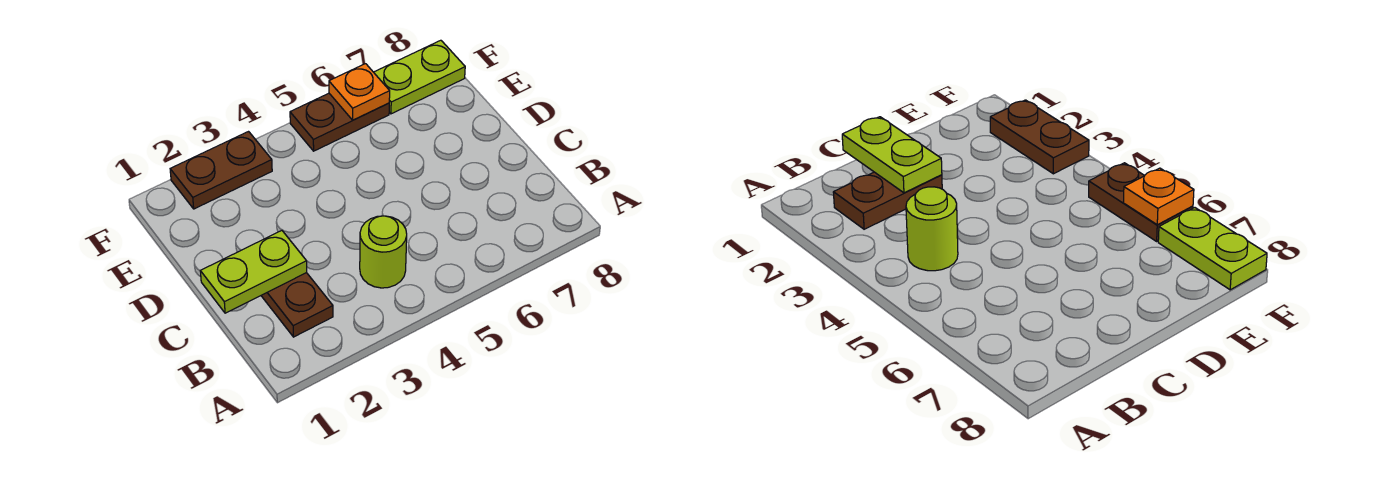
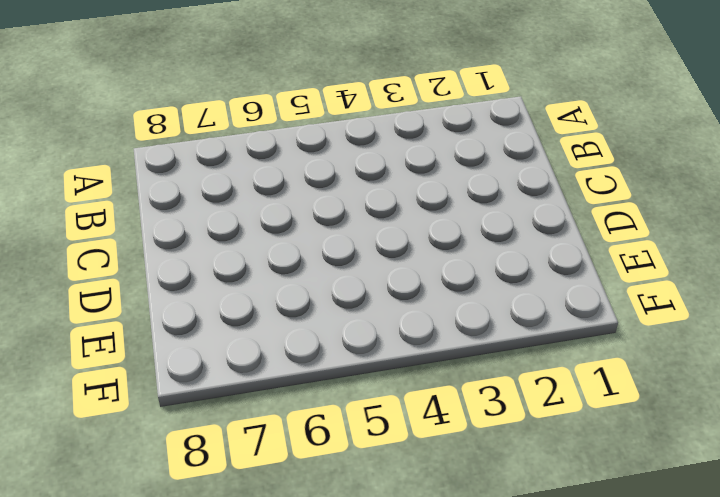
none -> brown 1x2 plate [261,273,333,337]
none -> lime 1x1 round brick [360,216,407,288]

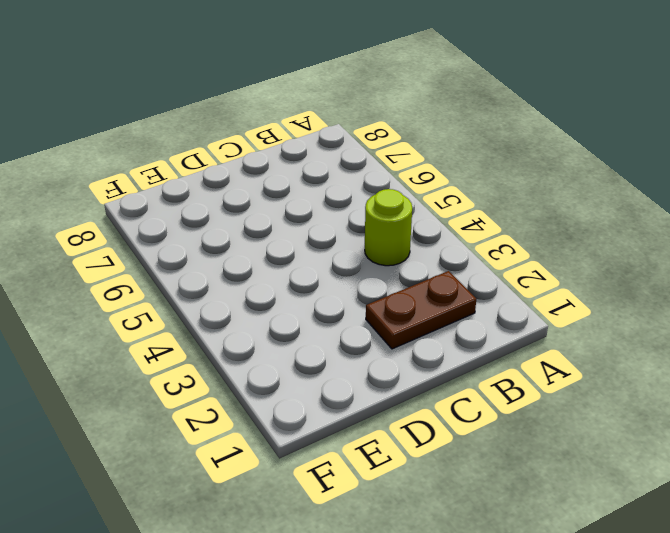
none -> brown 1x2 plate [170,132,272,209]
none -> brown 1x2 plate [290,93,389,151]

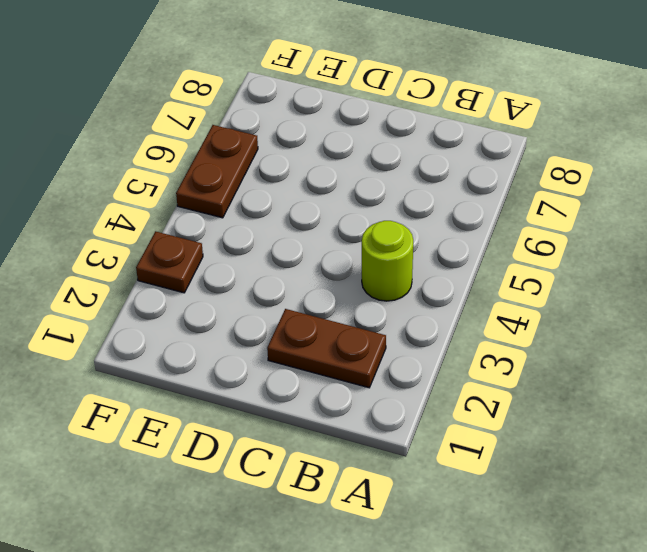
brown 1x1 plate [136,231,203,293] -> brown 1x2 plate [170,132,272,209]
none -> lime 1x2 plate [374,40,465,114]
none -> lime 1x2 plate [200,231,307,313]

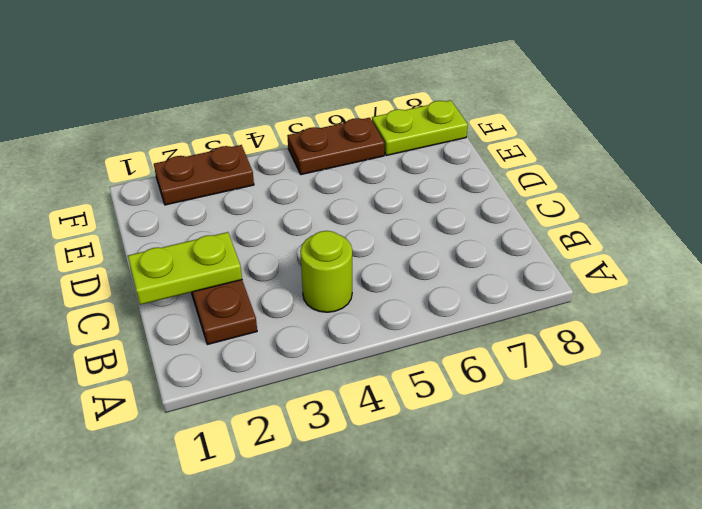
none -> orange 1x1 plate [329,64,390,120]

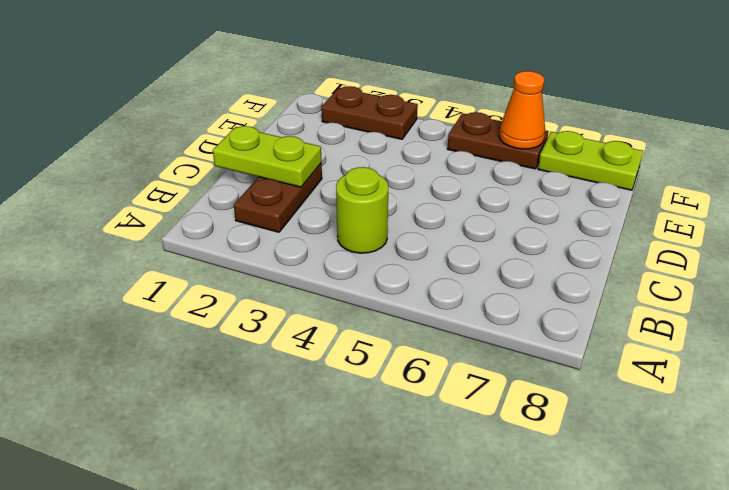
orange 1x1 cone [499,71,545,149] -> orange 1x1 plate [329,64,390,120]

